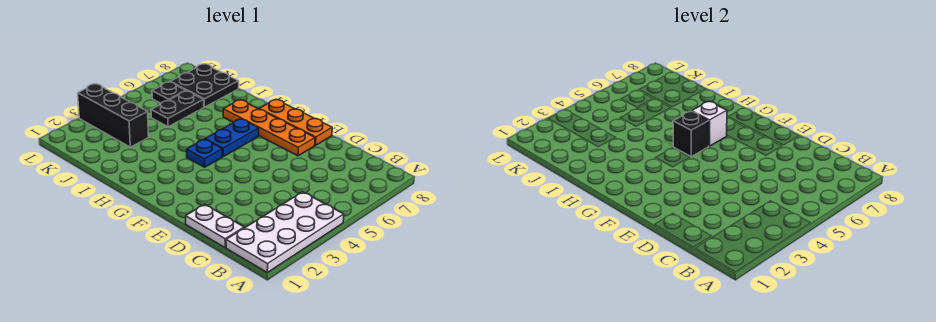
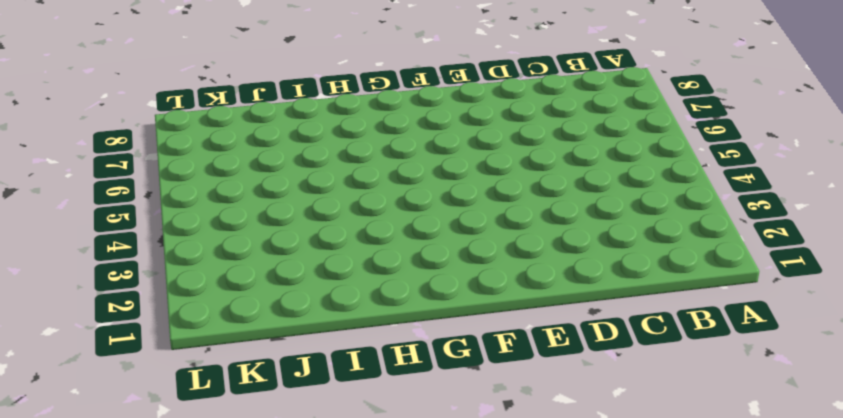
none -> white 2x4 plate [226,192,344,272]
none -> white 1x2 plate [186,204,244,247]
none -> orange 1x4 plate [223,100,315,156]

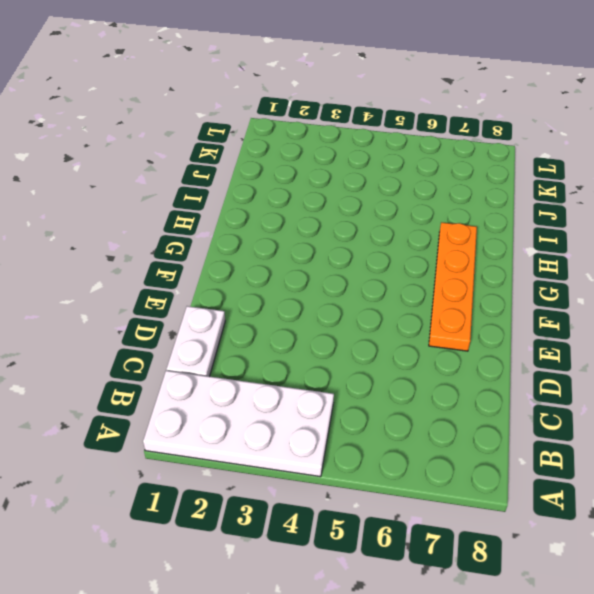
none -> orange 1x3 plate [259,100,332,145]
none -> blue 1x1 plate [187,139,222,167]
none -> blue 1x2 plate [205,119,259,156]

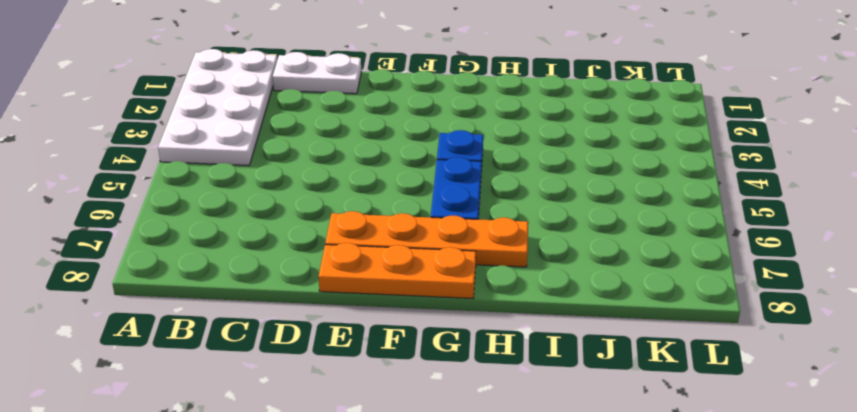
none -> black 1x3 brick [78,84,149,147]
none -> black 1x2 plate [151,91,204,127]
none -> black 2x2 plate [170,64,239,107]

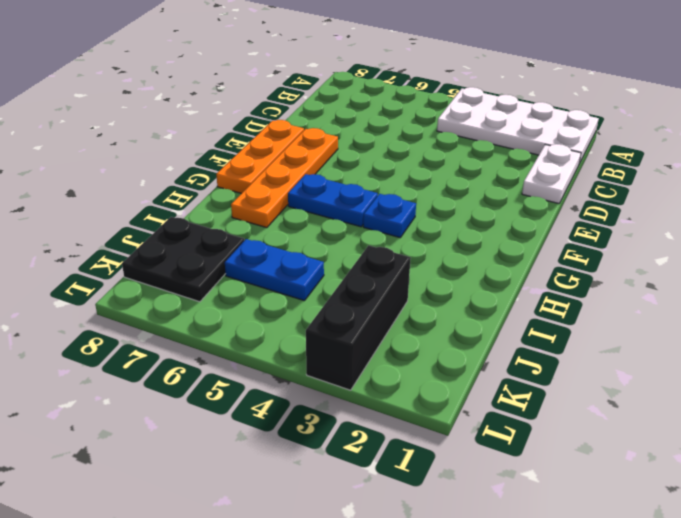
blue 1x2 plate [225,239,324,301] -> black 1x2 plate [151,91,204,127]
none -> black 1x1 plate [152,82,185,103]
none -> black 1x1 brick [673,111,709,156]
none -> white 1x1 brick [692,102,727,146]

